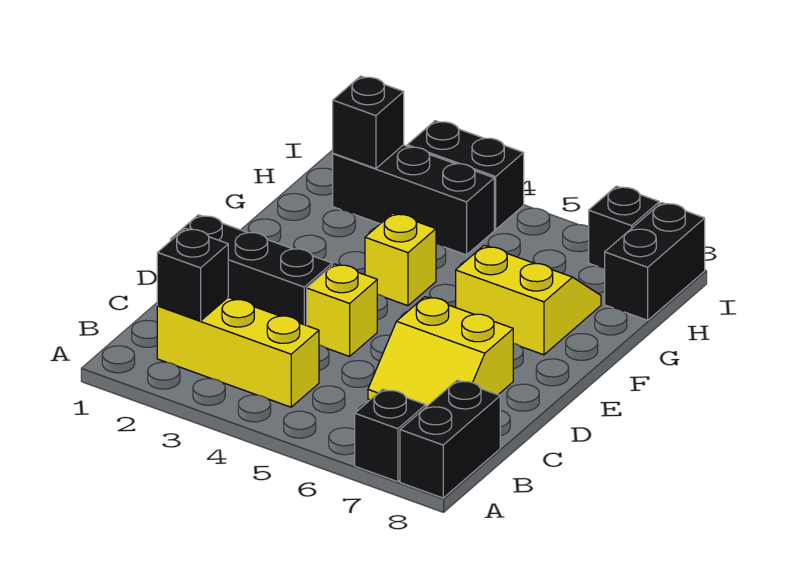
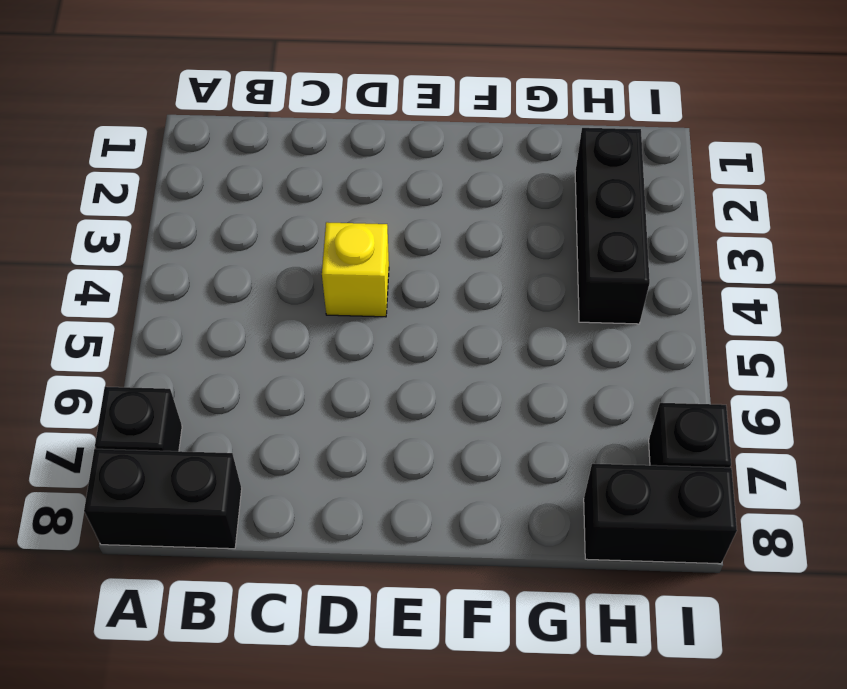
none -> yellow 1x3 brick [157,297,319,407]
none -> yellow 2x2 slope [368,297,513,407]
none -> black 1x3 brick [171,215,332,326]

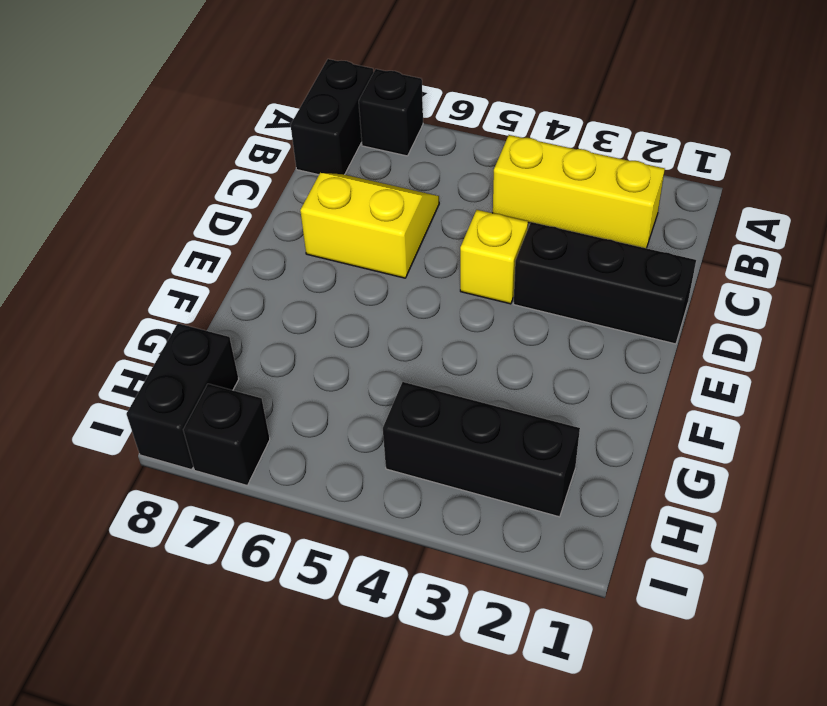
none -> yellow 1x1 brick [365,213,436,306]
none -> yellow 2x2 slope [456,245,601,355]
none -> black 1x2 brick [407,121,524,229]

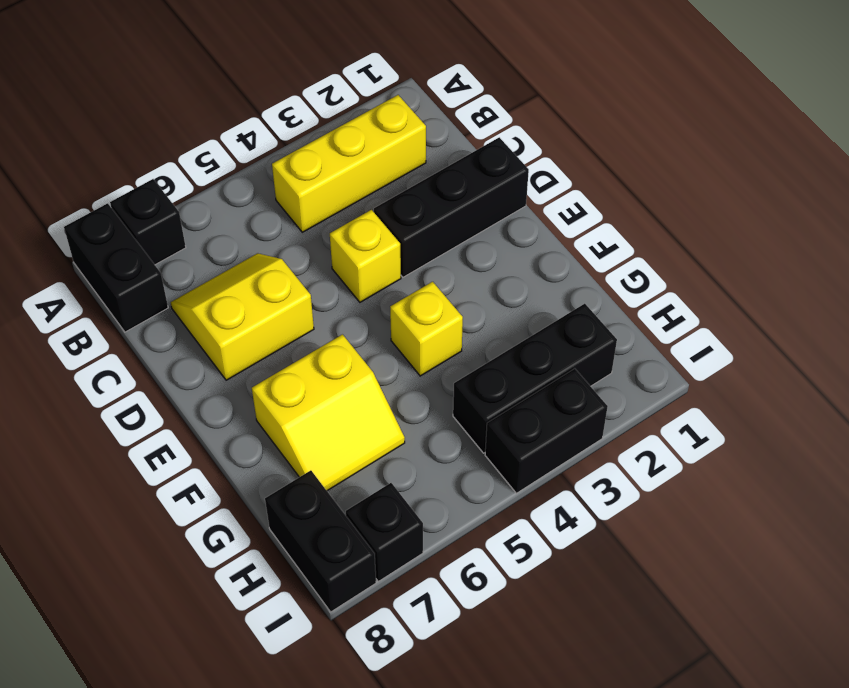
none -> black 1x1 brick [157,228,228,321]
none -> black 1x1 brick [333,76,404,169]

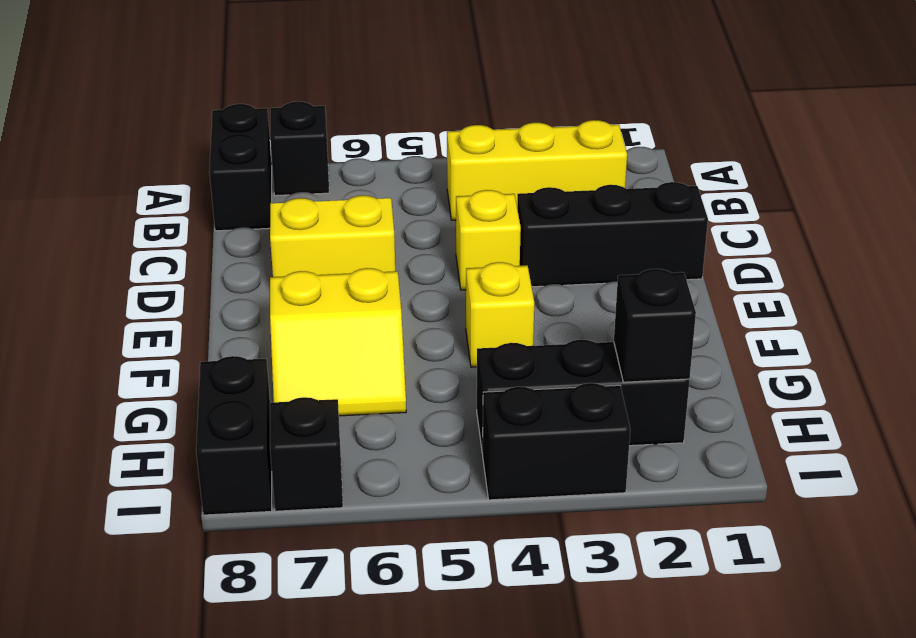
none -> black 1x1 brick [157,228,228,321]

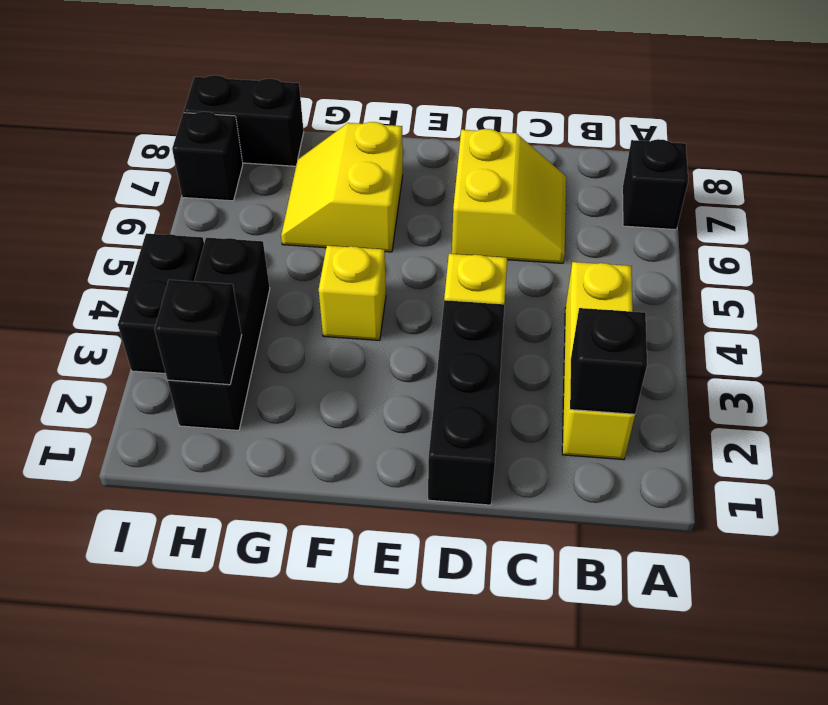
none -> black 1x2 brick [400,380,500,498]

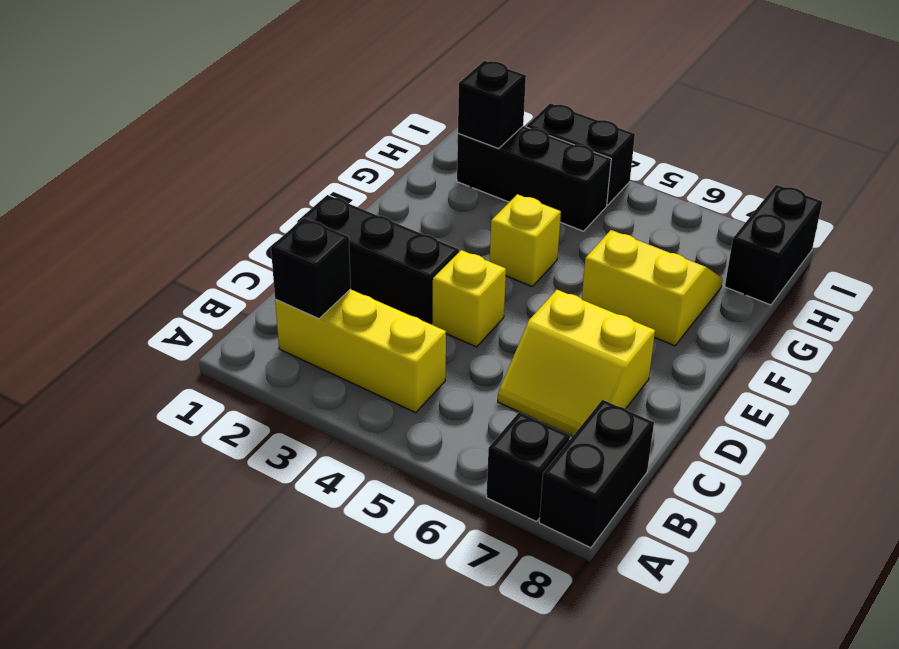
none -> black 1x1 brick [589,186,659,268]

